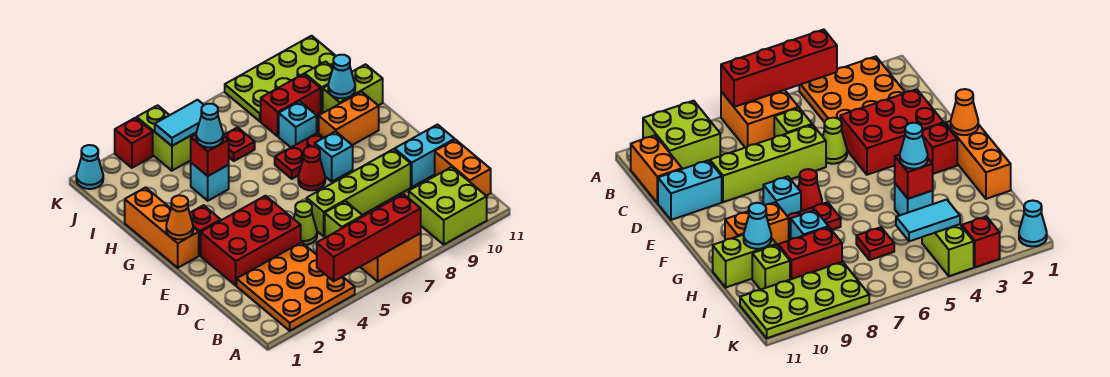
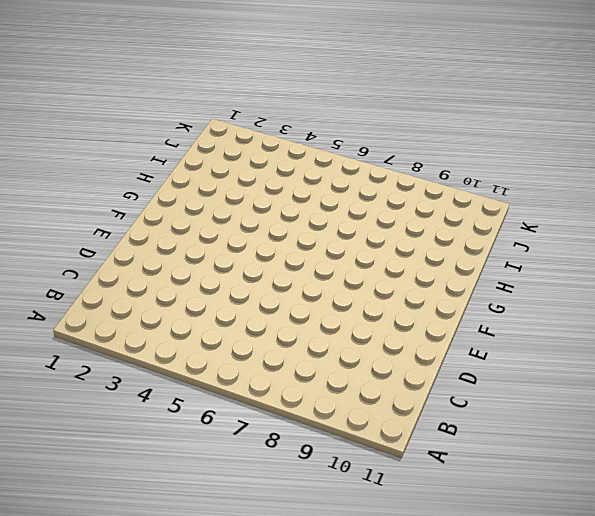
none -> orange 3x3 plate [237,242,355,331]
none -> orange 2x2 brick [352,205,421,281]
none -> lime 2x2 brick [409,167,487,244]
none -> orange 1x2 brick [435,140,491,196]

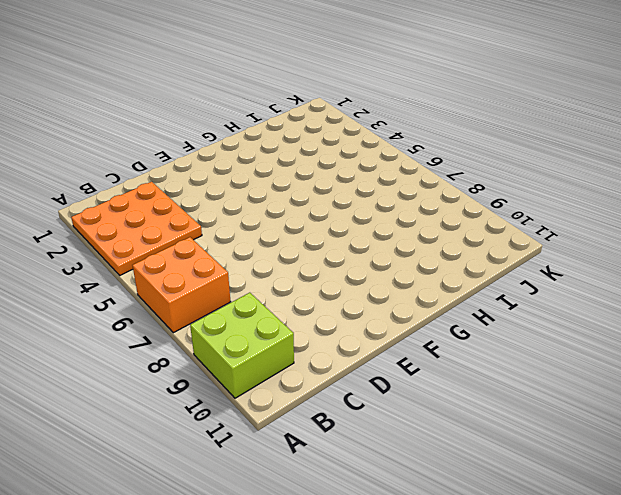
none -> orange 1x2 brick [435,140,491,196]
none -> lime 1x1 brick [325,201,363,238]
none -> red 2x3 brick [201,196,301,286]
none -> lime 1x1 cone [294,201,317,245]

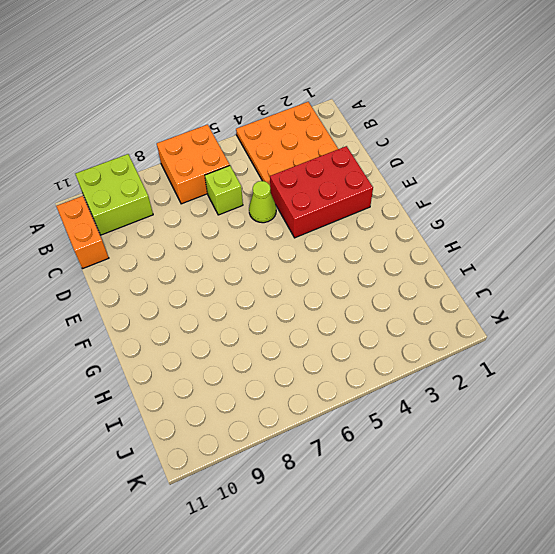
none -> lime 1x4 brick [307,149,411,236]
none -> cyan 1x2 brick [394,125,455,187]
none -> orange 1x3 brick [125,187,199,268]
none -> red 1x1 brick [190,205,221,255]

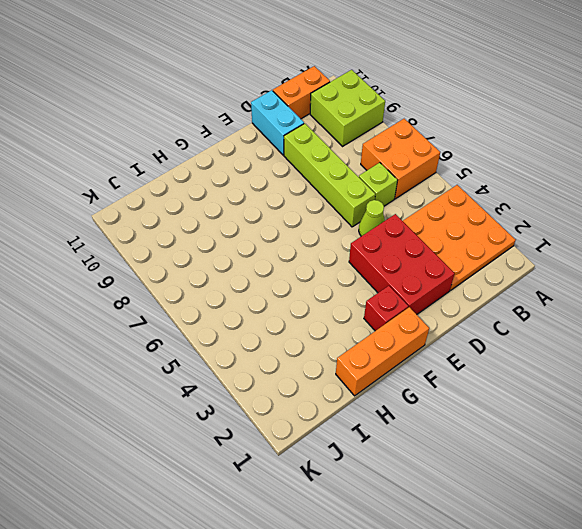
none -> red 1x1 cone [298,146,325,190]
none -> cyan 1x1 brick [315,131,353,182]
none -> red 1x2 plate [275,133,323,179]
none -> orange 1x2 brick [319,92,379,145]

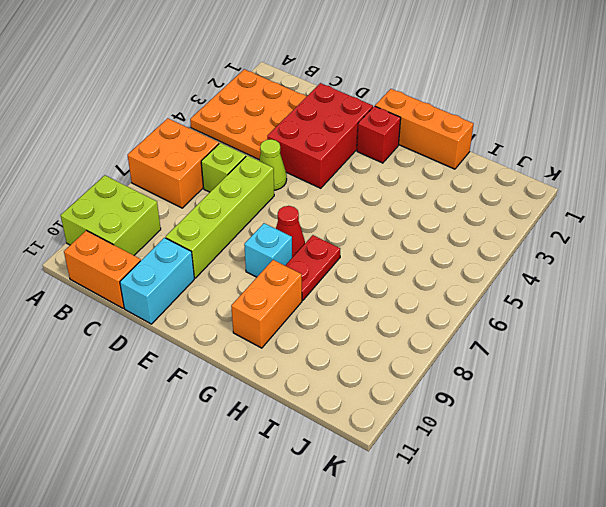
none -> cyan 1x1 brick [191,163,229,201]
none -> cyan 1x1 brick [279,101,317,147]
none -> lime 1x2 brick [323,64,383,113]
none -> red 1x1 plate [224,127,255,161]

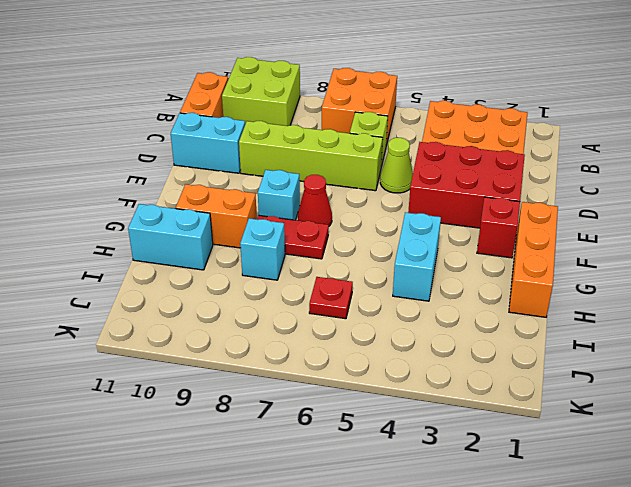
cyan 1x2 brick [393,212,441,301] -> cyan 1x1 brick [191,163,229,201]
cyan 1x2 brick [128,204,213,270] -> lime 1x2 brick [323,64,383,113]
none -> red 1x2 brick [261,74,321,136]
none -> lime 1x1 brick [305,62,333,112]
none -> lime 1x2 brick [137,105,193,171]
none -> lime 2x4 plate [225,36,336,121]

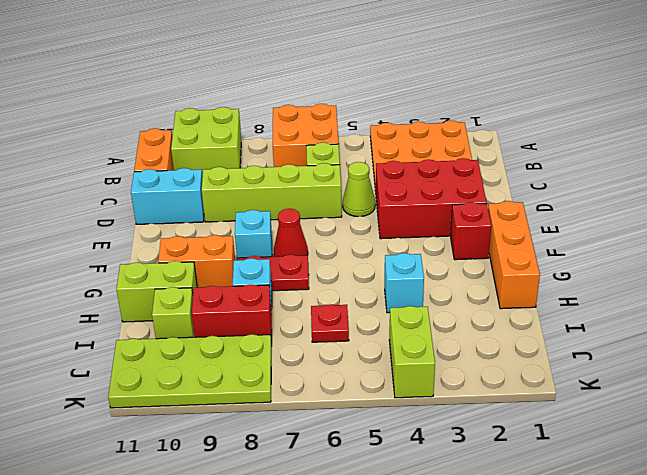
none -> cyan 1x1 cone [76,145,103,189]
none -> red 1x1 brick [115,118,153,168]
none -> red 1x4 brick [317,194,421,281]
none -> orange 1x1 cone [166,195,193,239]

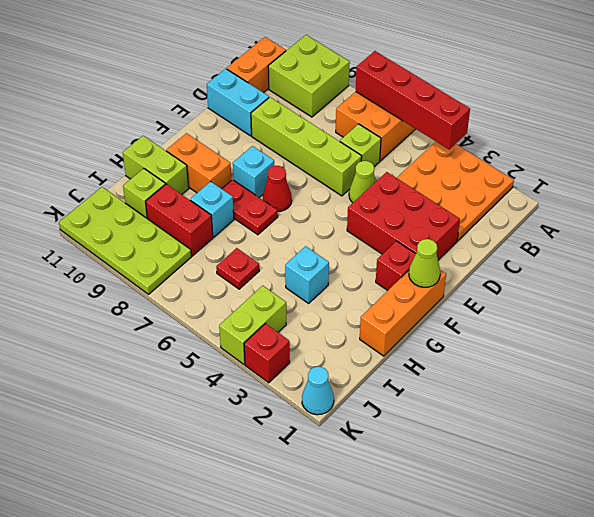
lime 1x1 cone [409,239,440,287] -> orange 1x1 cone [166,195,193,239]
none -> red 1x1 brick [191,135,229,176]
none -> cyan 1x1 cone [328,55,355,98]
none -> cyan 1x2 tile [155,100,204,146]
none -> cyan 1x1 cone [196,104,223,148]

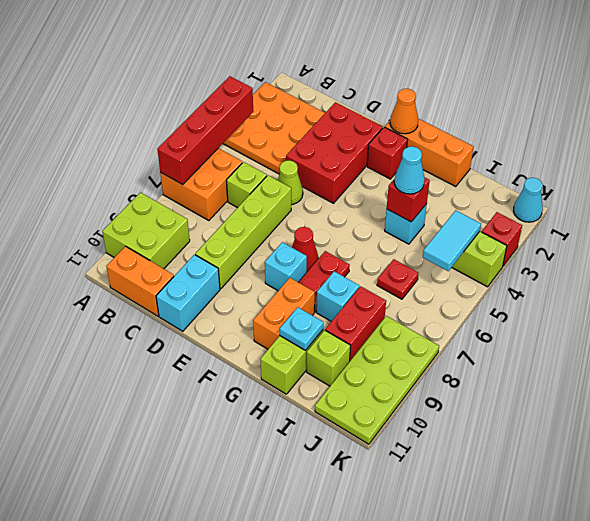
cyan 1x1 plate [280,307,323,351] -> cyan 1x1 cone [328,55,355,98]

